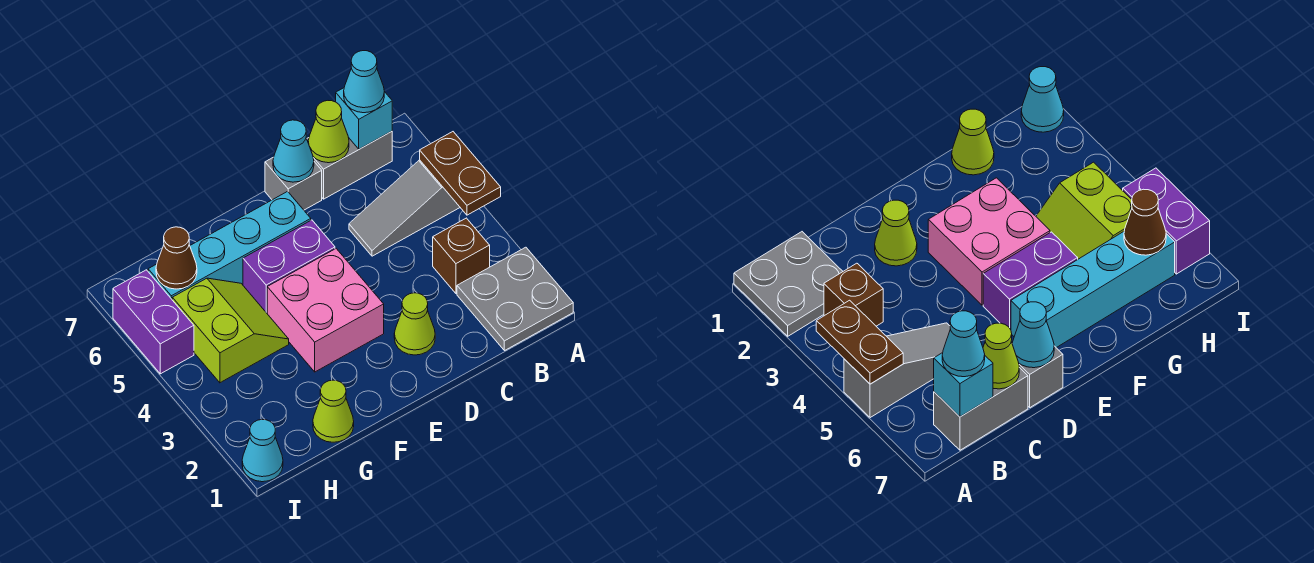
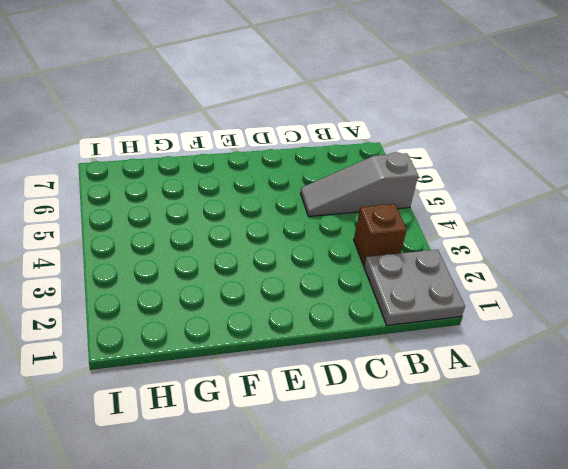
none -> grey 1x2 brick [307,131,392,199]
none -> lime 1x1 cone [394,293,435,355]
none -> grey 1x1 brick [265,157,322,210]

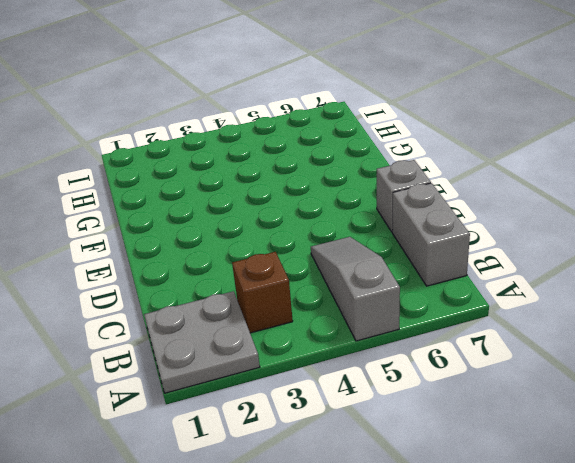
none -> lime 1x1 cone [394,293,435,355]
none -> pink 2x2 brick [267,249,384,372]
none -> purple 1x2 brick [243,220,335,313]

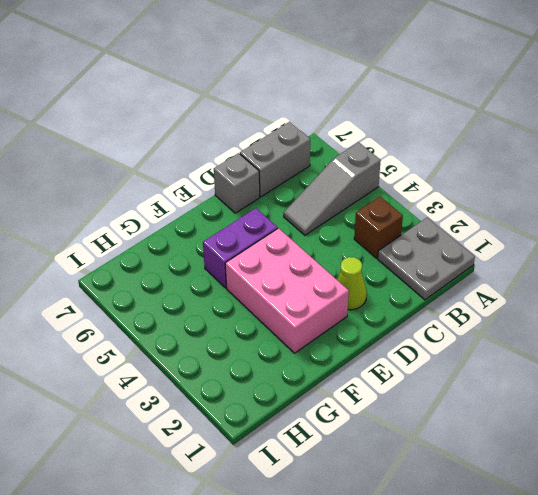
pink 2x3 brick [225,228,349,353] -> pink 2x2 brick [267,249,384,372]
none -> cyan 1x4 brick [148,191,311,299]
none -> lime 1x1 cone [313,380,354,442]
none -> lime 2x2 slope [172,278,289,383]

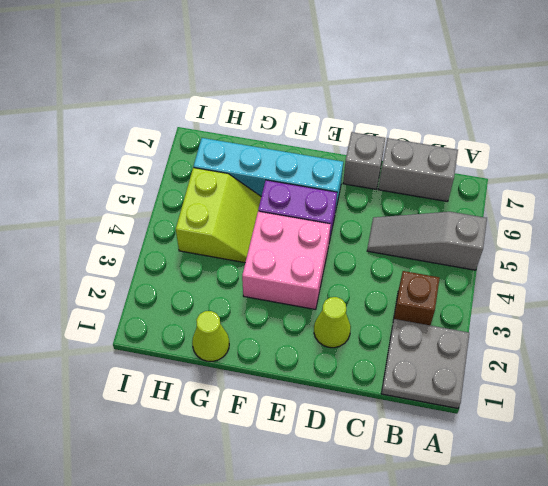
none -> cyan 1x1 cone [242,419,283,482]
none -> purple 1x2 brick [113,270,194,374]
none -> brown 1x2 plate [420,132,501,215]

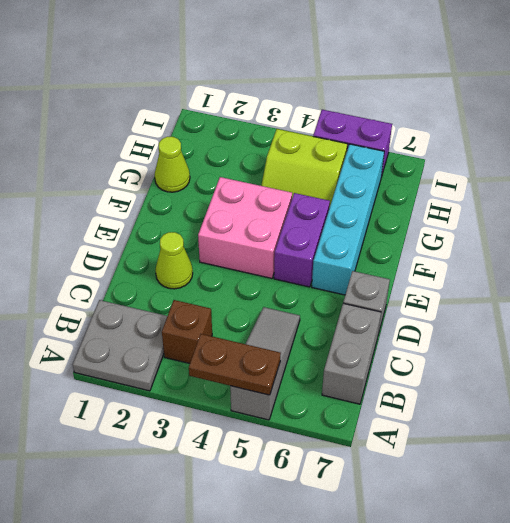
none -> cyan 1x1 cone [242,419,283,482]
none -> cyan 1x1 brick [336,88,392,149]
none -> lime 1x1 cone [308,101,349,163]

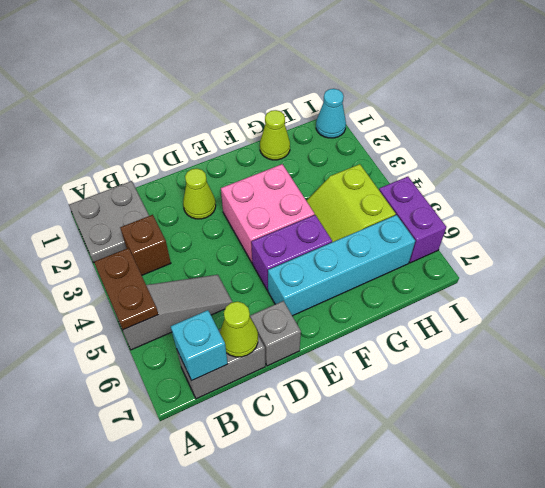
none -> cyan 1x1 cone [273,120,314,182]
none -> brown 1x1 cone [156,227,197,289]
none -> cyan 1x1 cone [344,51,384,113]

